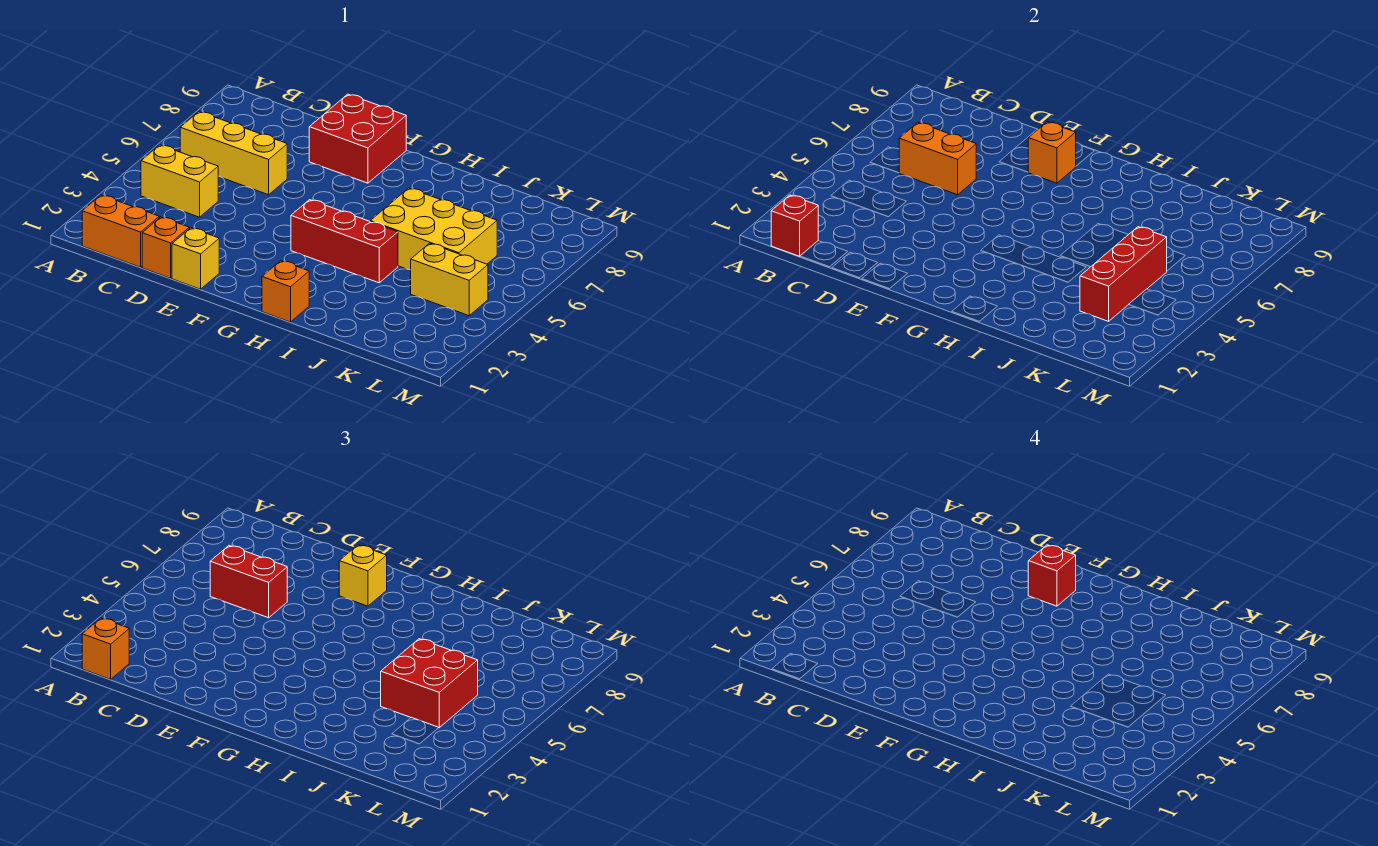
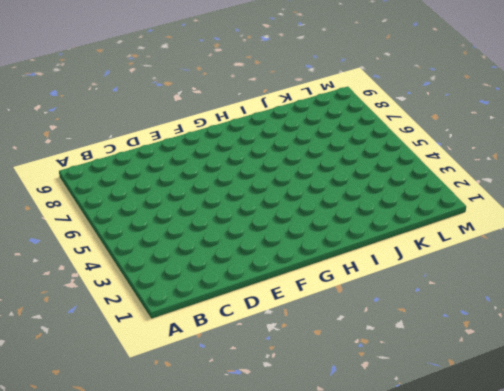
none -> orange 1x2 brick [82,195,159,267]
none -> yellow 1x2 brick [141,145,218,217]
none -> yellow 1x3 brick [180,112,287,195]

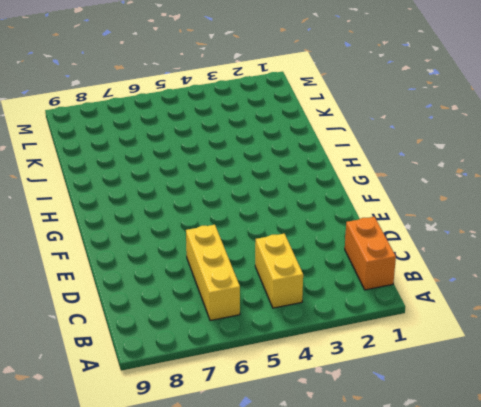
none -> orange 1x1 brick [142,217,189,278]
none -> yellow 1x1 brick [172,228,219,289]
none -> red 2x2 brick [309,94,406,183]

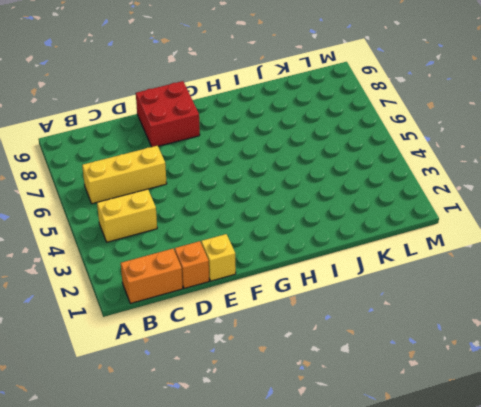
none -> red 1x3 brick [291,200,398,283]
none -> orange 1x1 brick [262,261,309,322]
none -> yellow 2x3 brick [370,188,497,270]

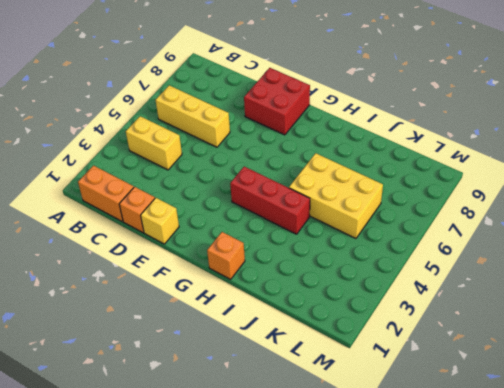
none -> yellow 1x2 brick [411,243,488,316]
none -> red 1x1 brick [771,195,818,256]
none -> orange 1x2 brick [899,123,976,195]

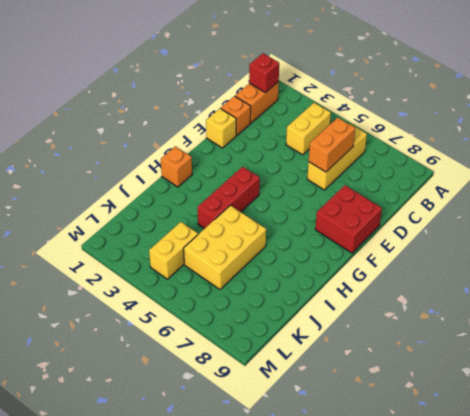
none -> orange 1x1 brick [1028,122,1076,183]
none -> red 1x3 brick [1080,227,1167,321]
none -> orange 1x1 brick [82,618,129,679]

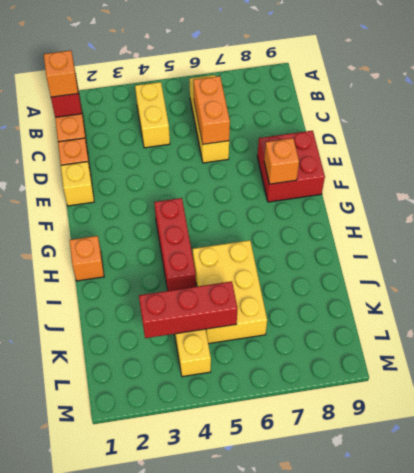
none -> red 1x2 brick [210,546,287,618]
none -> yellow 1x1 brick [339,545,387,606]
none -> red 2x2 brick [381,639,478,728]

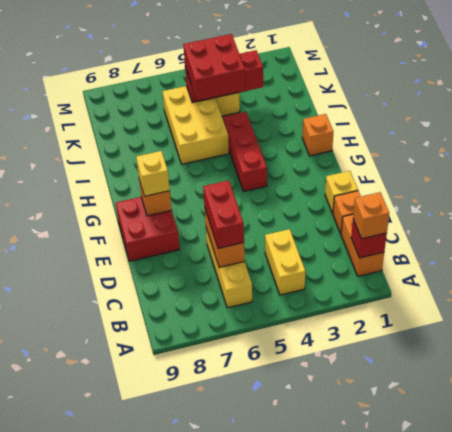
none -> red 1x1 brick [1028,545,1076,606]

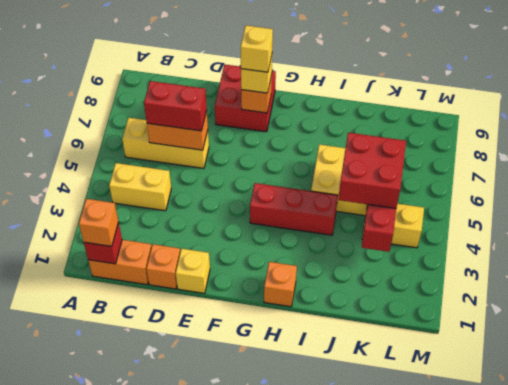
yellow 1x1 brick [241,26,273,72] -> red 1x1 brick [1028,545,1076,606]

